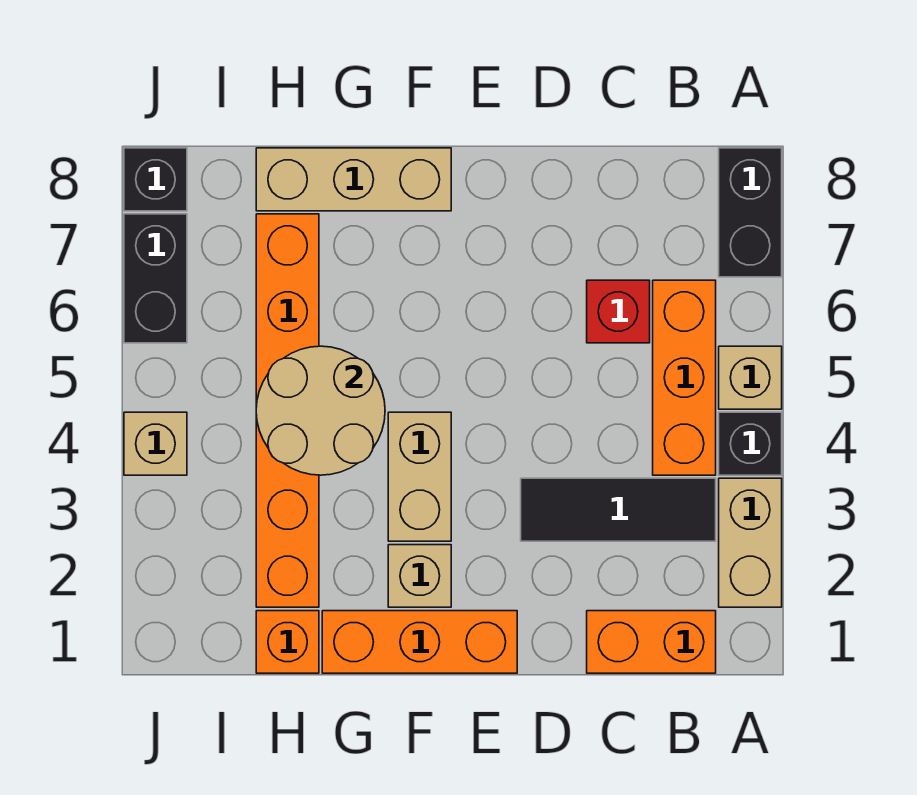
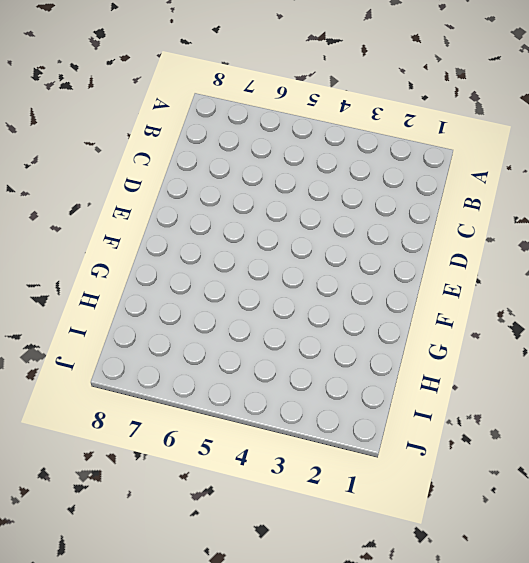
none -> tan 1x2 brick [719,478,782,607]
none -> black 1x1 brick [719,412,782,475]
none -> tan 1x1 brick [719,346,782,409]

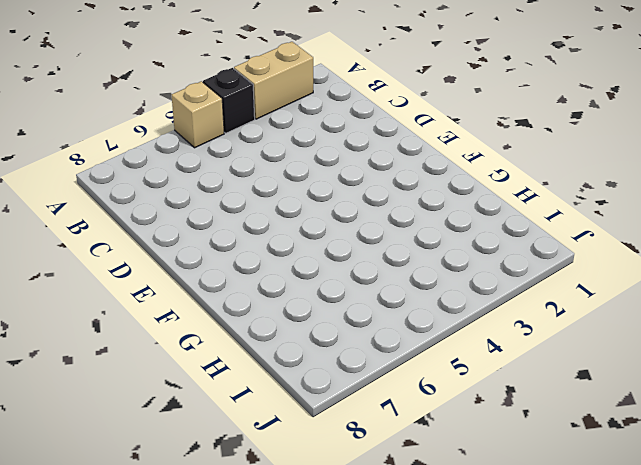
none -> black 1x2 brick [719,148,782,277]
none -> orange 1x2 brick [587,611,716,673]
none -> black 1x3 tile [521,478,716,541]

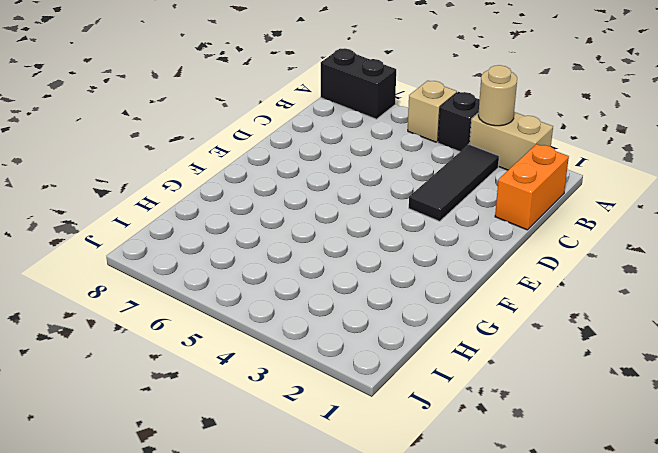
tan 1x1 round brick [478,65,517,126] -> none
none -> orange 1x3 brick [653,280,716,475]
none -> red 1x1 brick [587,280,650,343]
none -> orange 1x3 brick [322,611,517,673]

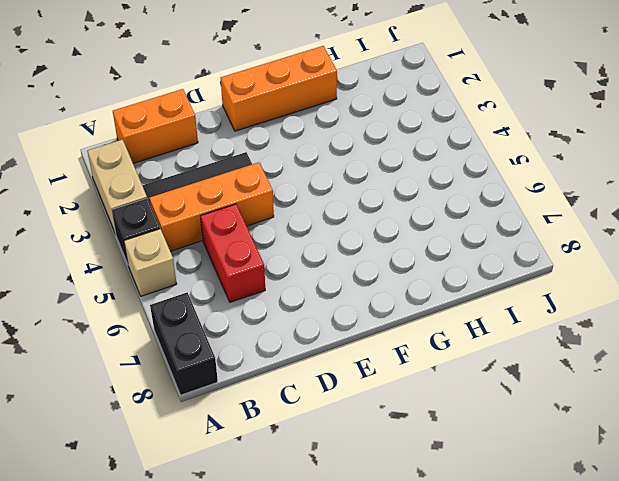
orange 1x3 brick [150,162,274,251] -> orange 1x3 brick turned to [653,280,716,475]
red 1x2 brick [201,204,265,302] -> red 1x1 brick [587,280,650,343]
none -> tan 1x1 brick [388,545,451,607]
none -> tan 1x2 brick [388,412,451,541]
none -> tan 1x3 brick [256,148,451,211]

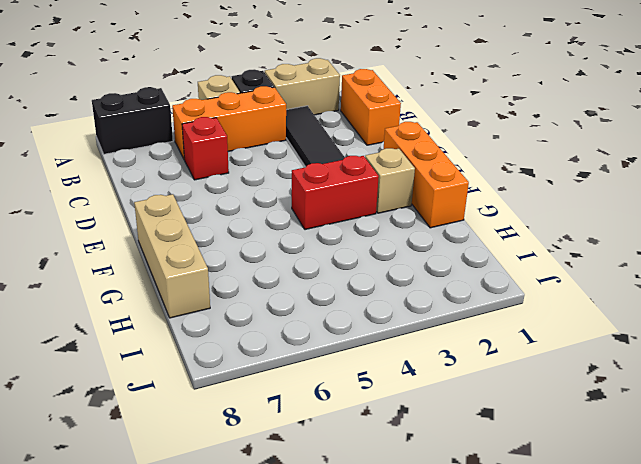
red 1x2 brick [292,156,379,230] -> tan 1x2 brick [388,412,451,541]
none -> orange 1x1 brick [256,611,319,673]
none -> orange 1x6 brick [256,214,319,607]
none -> tan 1x1 brick [124,412,187,475]

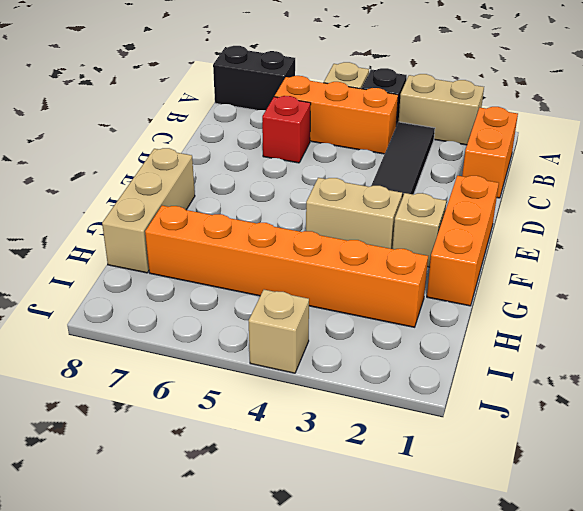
none -> orange 1x1 brick [256,611,319,673]
none -> black 1x2 brick [124,214,187,343]
none -> black 1x1 brick [124,148,187,211]

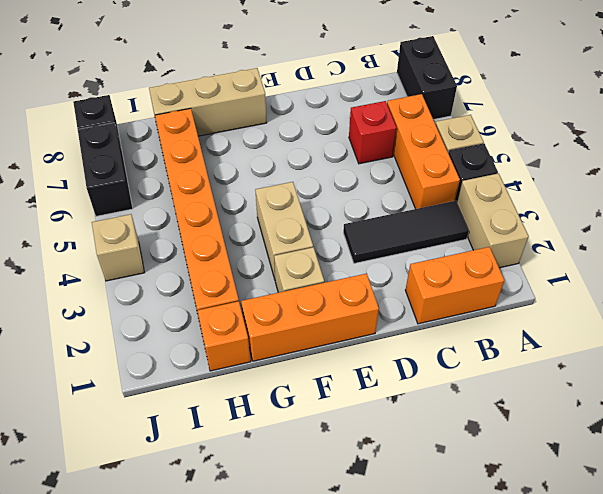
none -> tan 2x2 round brick [256,346,385,475]

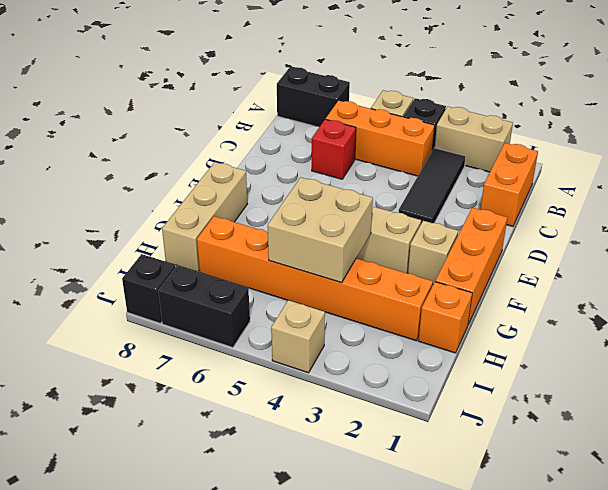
tan 2x2 brick [268,177,373,283] -> tan 2x2 round brick [256,346,385,475]

